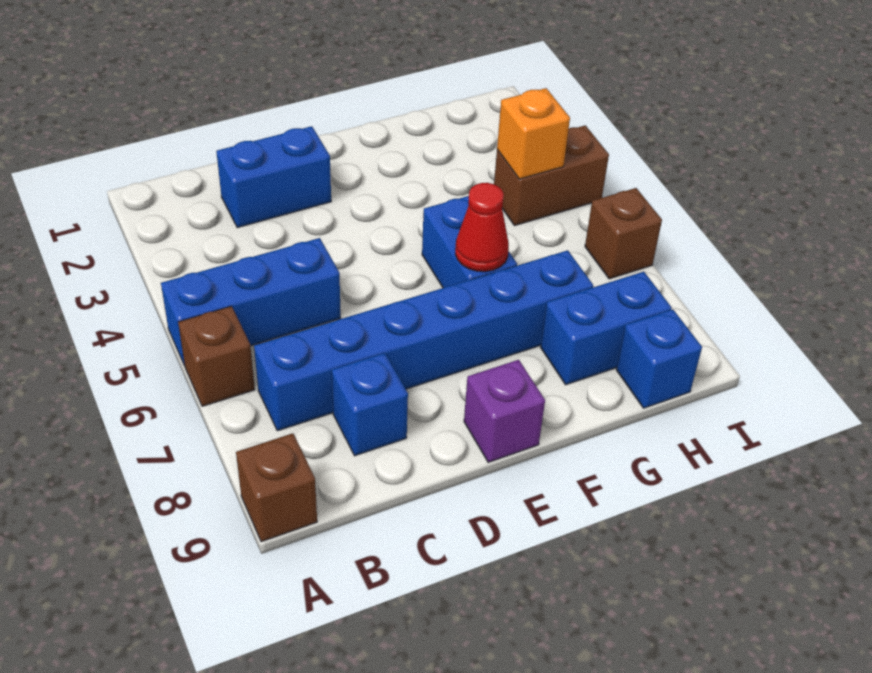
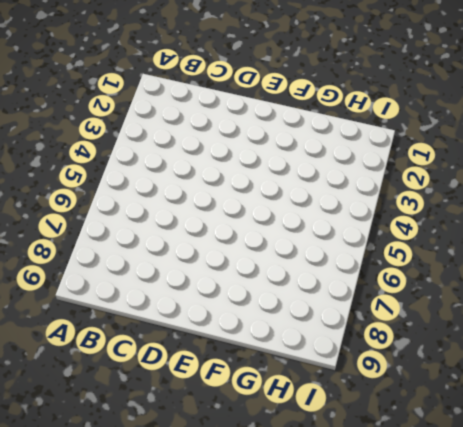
none -> blue 1x3 brick [161,238,341,366]
none -> brown 1x1 brick [178,306,255,406]
none -> brown 1x1 brick [236,433,317,542]

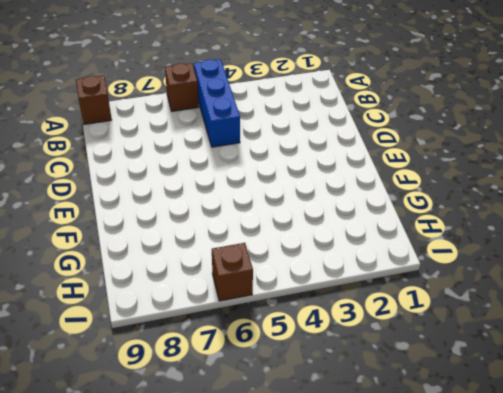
none -> blue 1x6 brick [254,250,593,431]
none -> blue 1x2 brick [216,126,331,228]
none -> blue 1x1 brick [332,353,408,456]

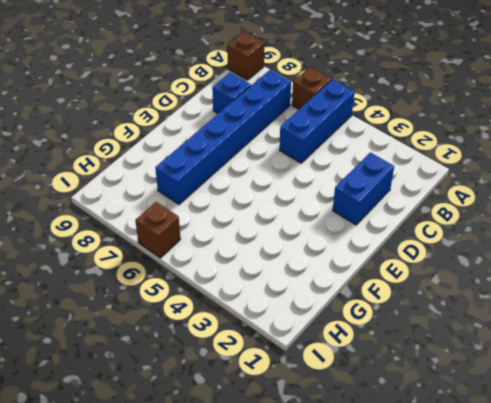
none -> purple 1x1 brick [464,360,545,462]
none -> blue 1x2 brick [422,196,517,288]
none -> blue 1x2 brick [541,272,672,385]

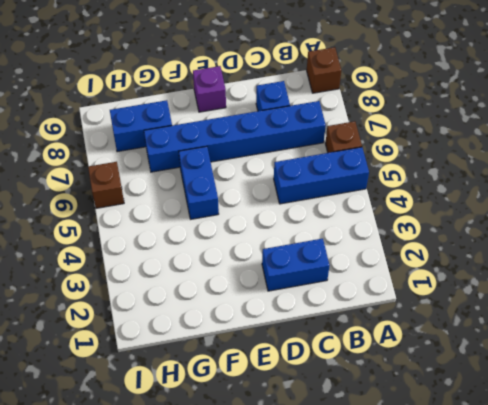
none -> brown 1x2 brick [494,125,609,226]
none -> blue 1x1 brick [617,309,702,408]
none -> red 1x1 cone [455,183,509,272]

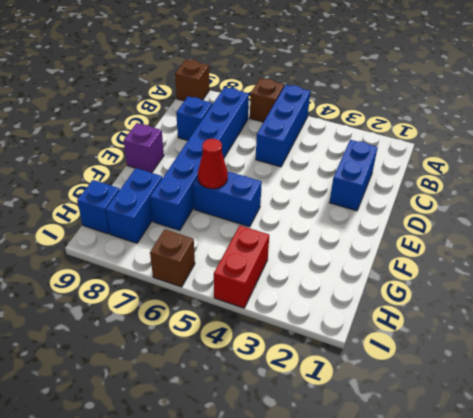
red 1x2 brick [214,226,269,308] -> brown 1x2 brick [494,125,609,226]
none -> orange 1x1 brick [497,88,570,179]

